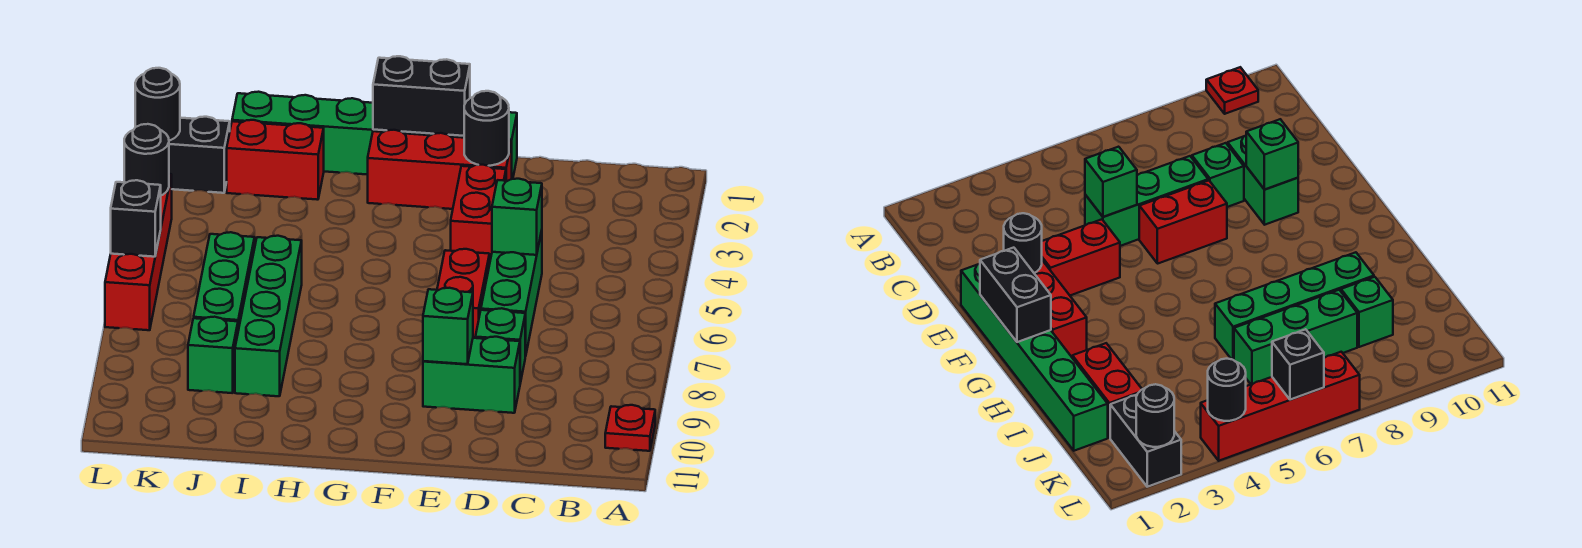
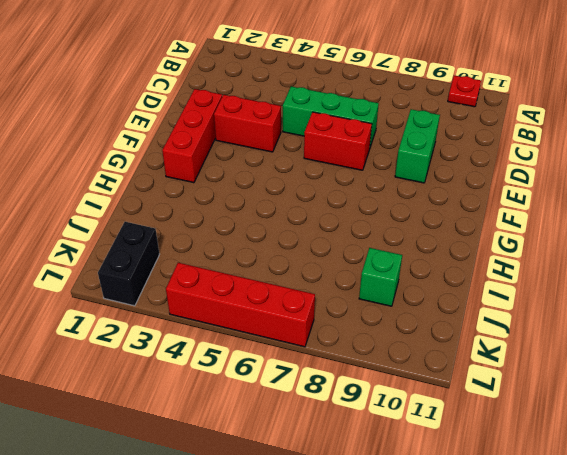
none -> green 1x1 brick [475,308,525,383]
none -> green 1x6 brick [232,92,517,179]
none -> red 1x2 brick [227,120,324,200]

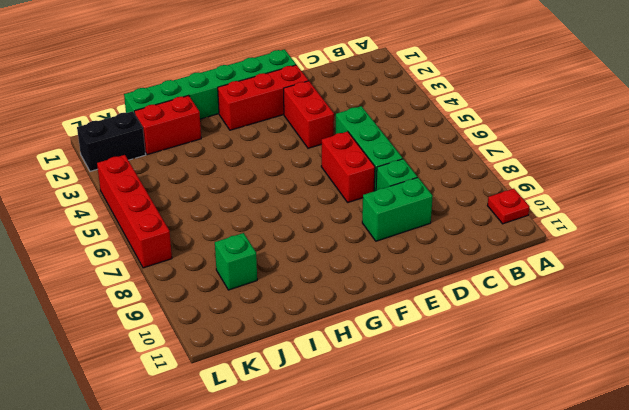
none -> green 1x4 brick [235,236,302,396]
none -> green 1x3 brick [194,232,255,330]
none -> green 1x1 brick [492,179,542,255]

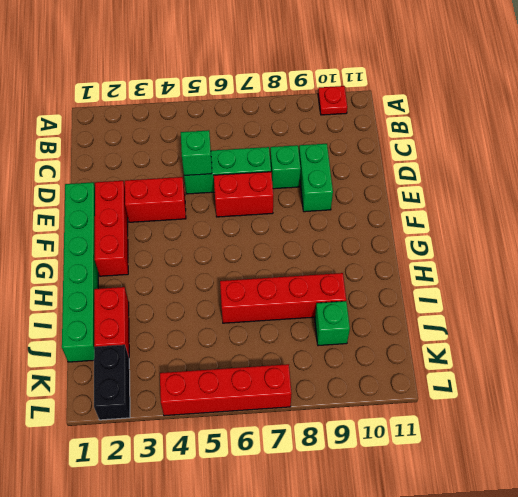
red 1x4 brick [220,273,346,323] -> green 1x4 brick [235,236,302,396]
none -> green 1x3 brick [194,232,255,330]
none -> black 1x1 round brick [464,91,509,166]
none -> green 1x1 brick [423,288,473,364]

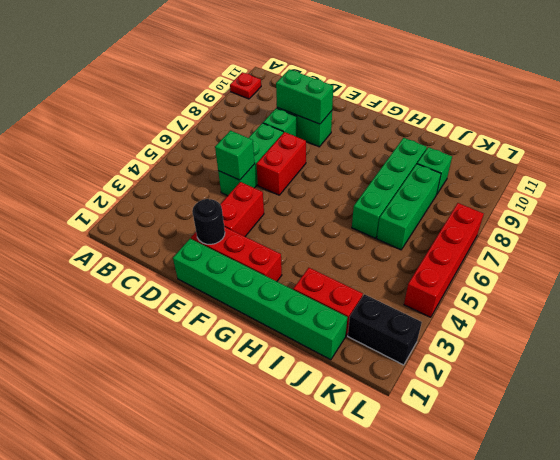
green 1x2 brick [276,69,333,124] -> green 1x1 brick [423,288,473,364]
none -> black 1x2 brick [373,56,470,136]
none -> black 1x1 round brick [135,68,180,141]
none -> black 1x1 round brick [124,124,169,195]

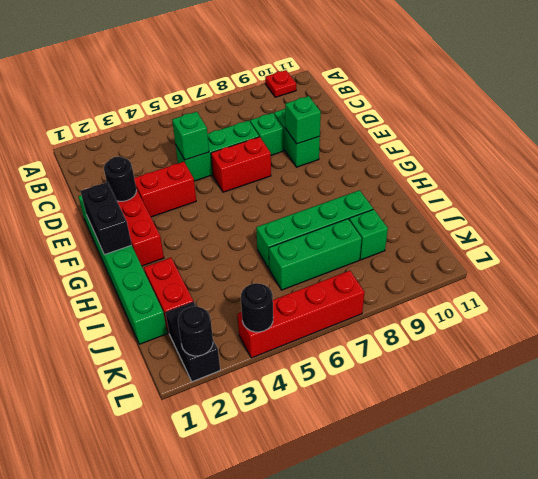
none -> black 1x1 brick [111,180,161,257]

